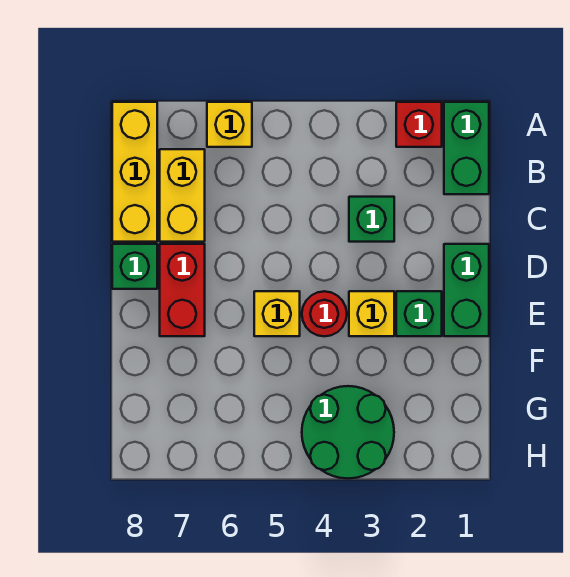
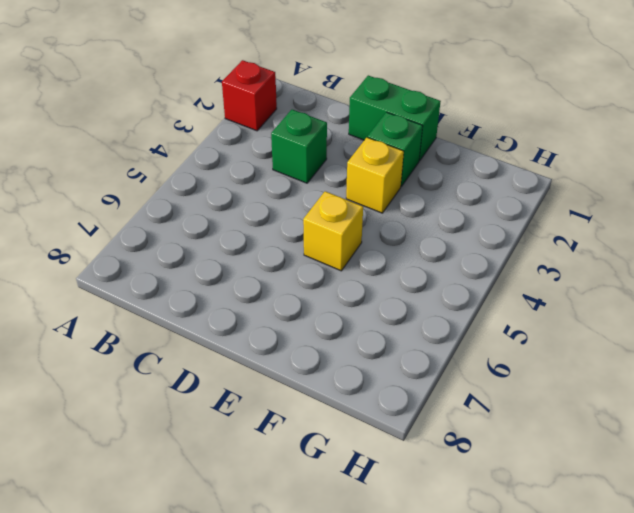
none -> green 1x2 brick [444,102,489,194]
none -> yellow 1x1 brick [207,102,252,147]
none -> yellow 1x3 brick [112,102,157,242]

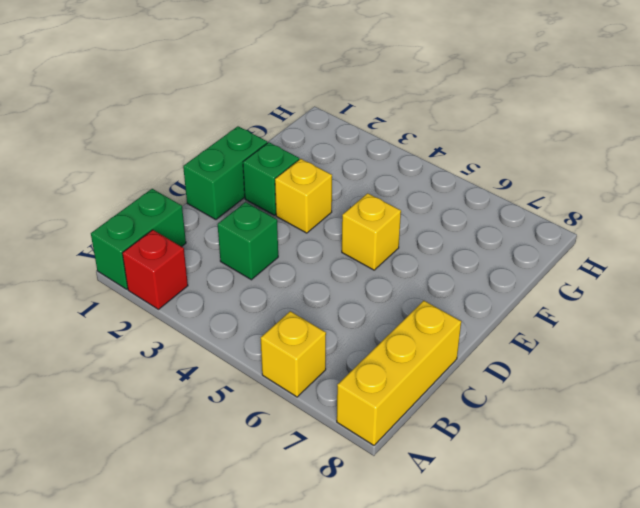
none -> yellow 1x2 brick [160,149,205,242]
none -> red 1x2 brick [160,244,205,336]
none -> green 1x1 brick [112,244,157,289]

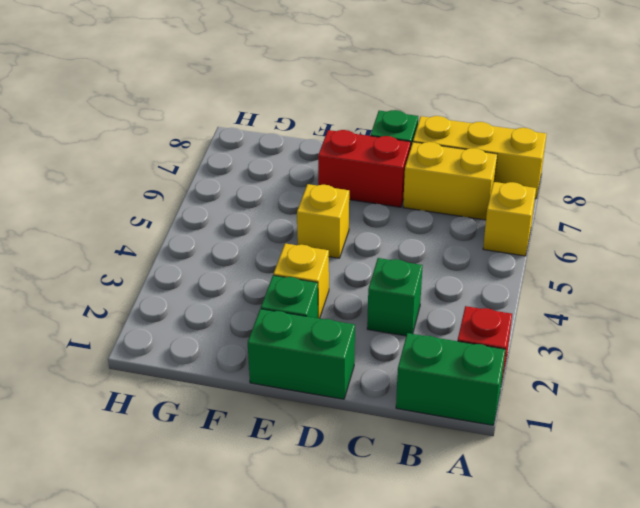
none -> red 1x1 round brick [302,291,347,336]
none -> green 2x2 round brick [302,386,394,479]

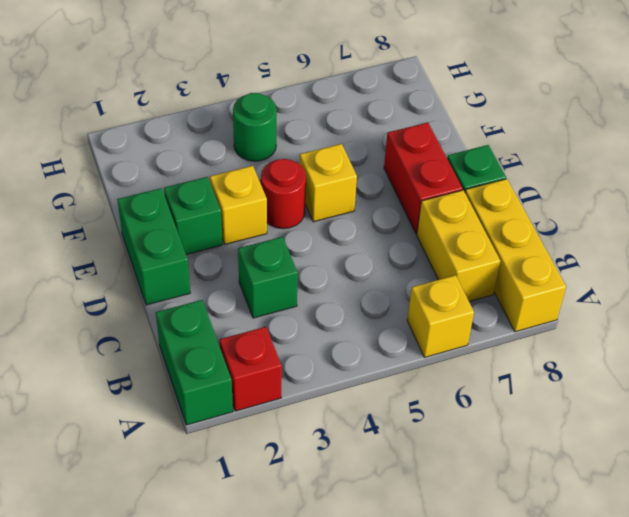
green 1x1 round brick [233,93,277,161] -> green 2x2 round brick [302,386,394,479]

